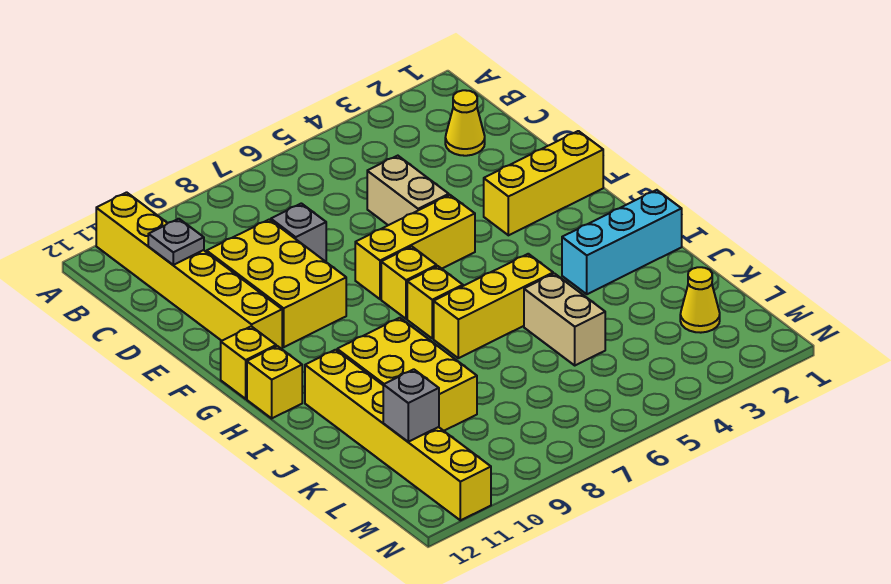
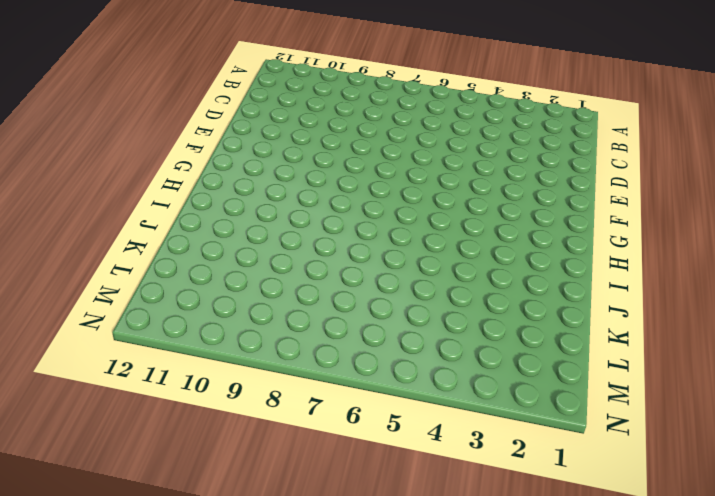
none -> yellow 1x6 brick [96,192,282,349]
none -> yellow 1x1 cone [445,90,485,156]
none -> tan 1x2 brick [367,156,449,225]

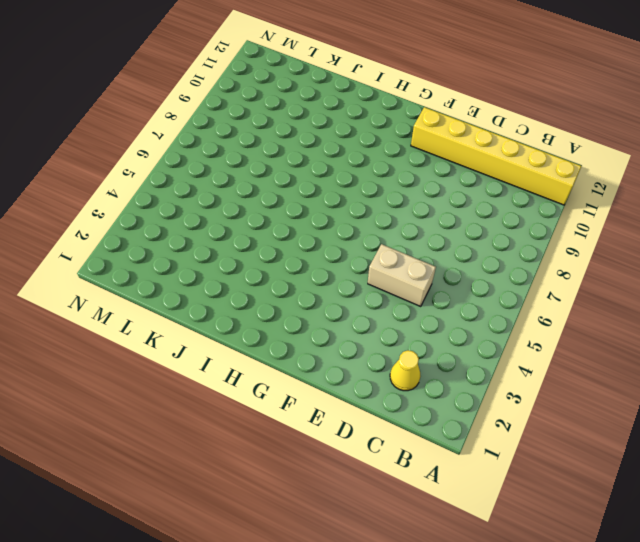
none -> grey 1x1 brick [271,203,326,261]
none -> yellow 2x3 brick [207,219,346,347]
none -> yellow 1x3 brick [484,131,603,235]

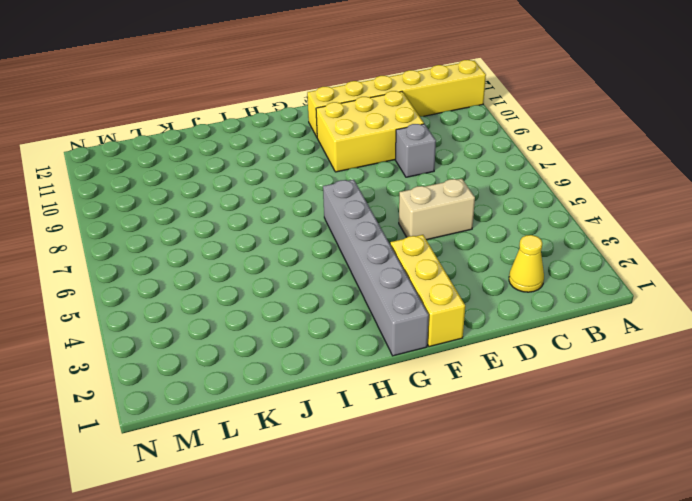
grey 1x6 brick [323,180,429,356] -> none
none -> yellow 1x3 brick [355,195,475,299]
none -> yellow 1x1 brick [381,247,437,319]
none -> yellow 1x1 brick [221,326,276,399]

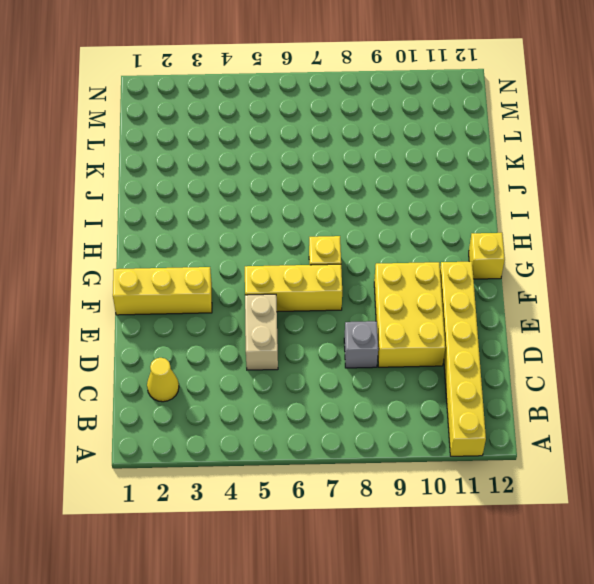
none -> yellow 1x1 brick [407,266,463,339]
none -> yellow 1x1 brick [247,346,302,418]
none -> cyan 1x3 brick [562,190,682,294]

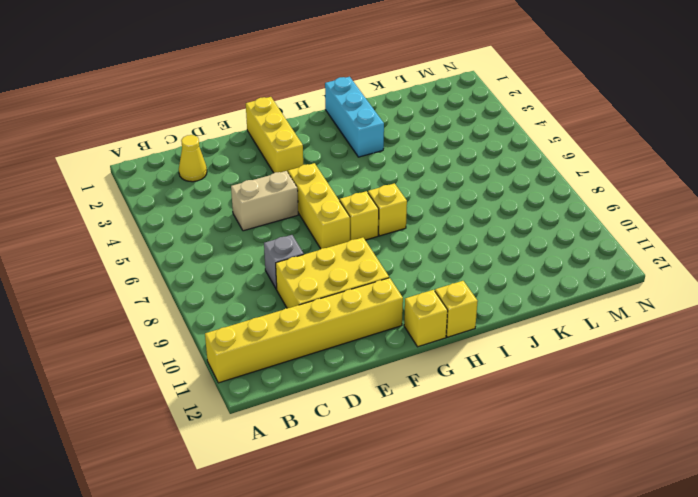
none -> yellow 1x3 brick [434,254,553,358]
none -> yellow 2x3 brick [337,318,477,431]
none -> yellow 1x6 brick [305,350,491,520]

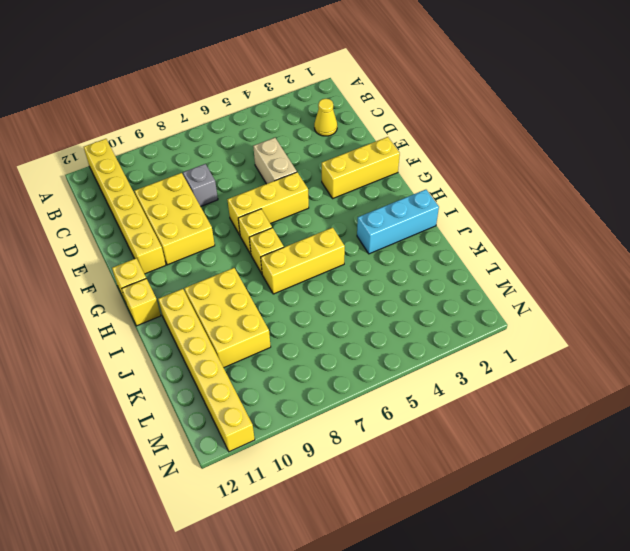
none -> tan 1x2 brick [524,273,605,365]
none -> yellow 1x1 cone [680,267,720,333]
none -> grey 1x1 plate [148,219,204,265]

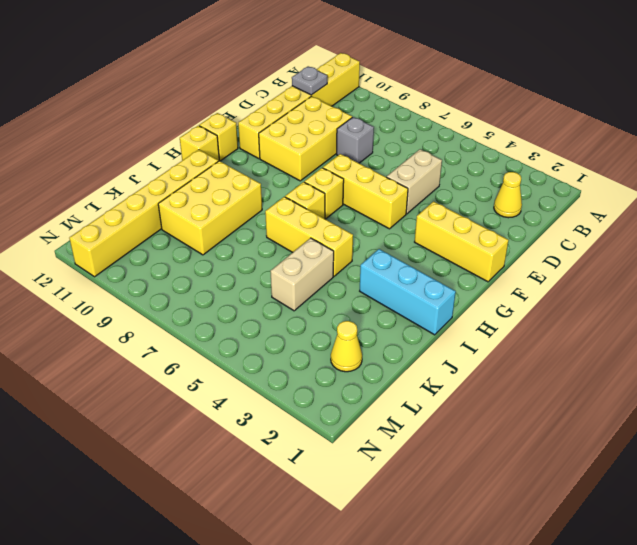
none -> grey 1x1 brick [383,369,439,442]

